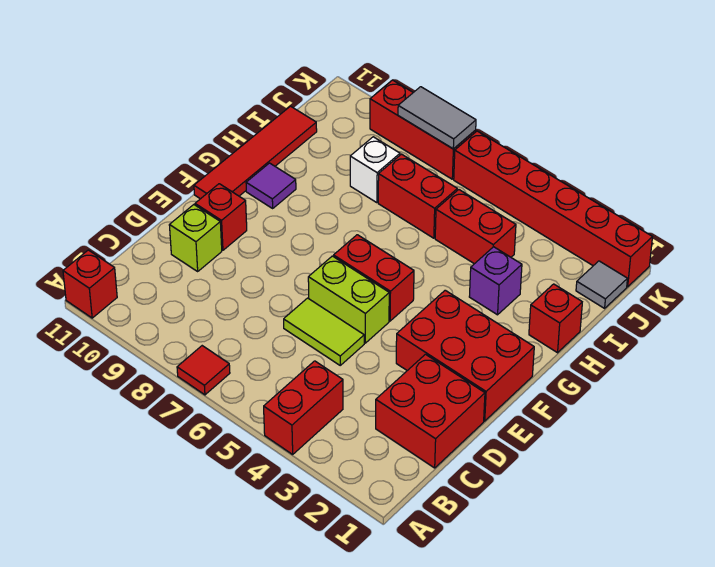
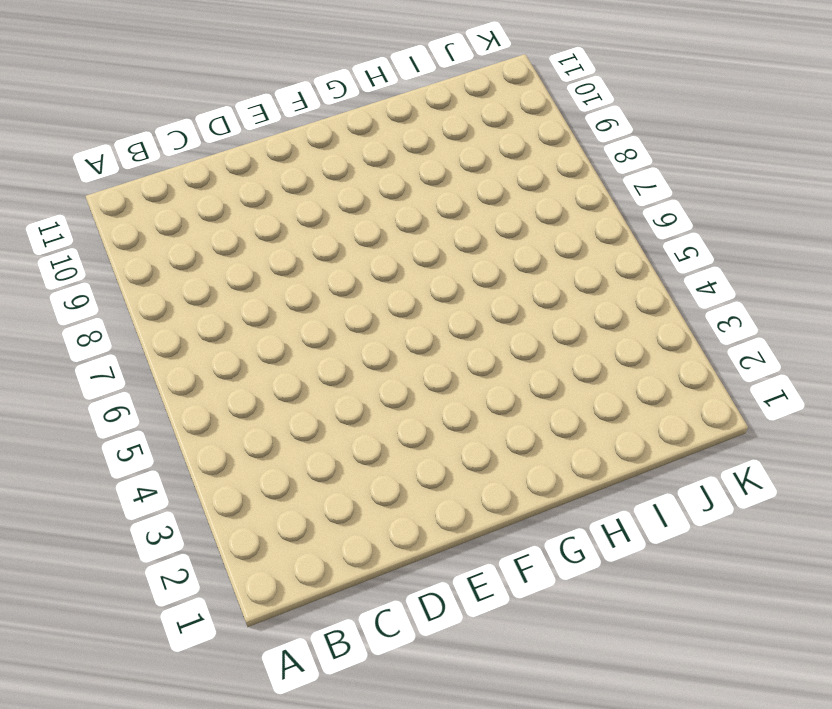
none -> red 1x2 brick [264,361,343,454]
none -> red 1x1 tile [177,346,230,395]
none -> red 1x1 brick [63,250,117,318]

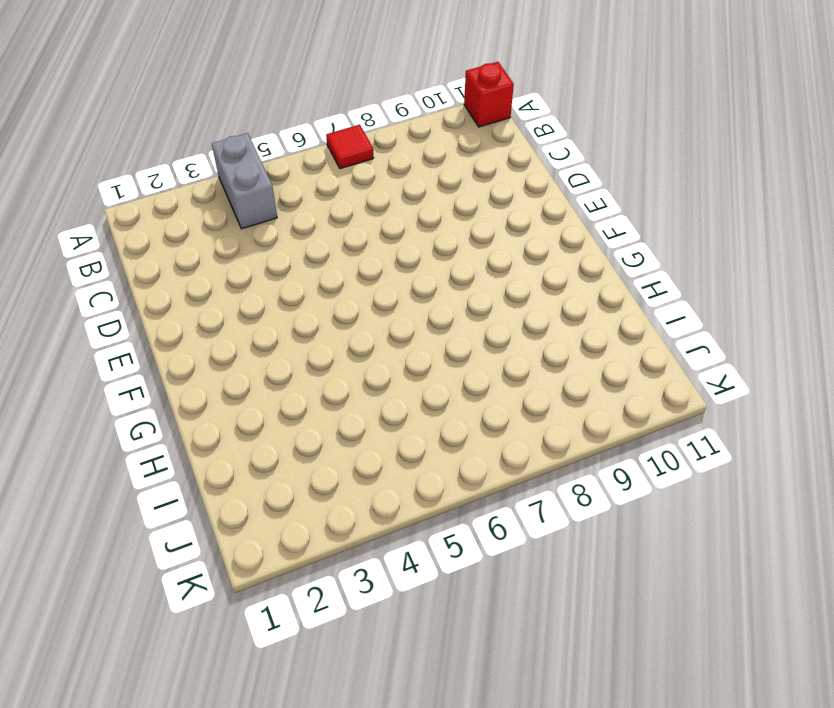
grey 1x2 brick [212,133,277,229] -> red 1x2 brick [264,361,343,454]
none -> red 2x2 brick [376,354,485,468]
none -> lime 1x2 tile [284,298,364,365]
none -> lime 1x1 brick [169,205,222,271]

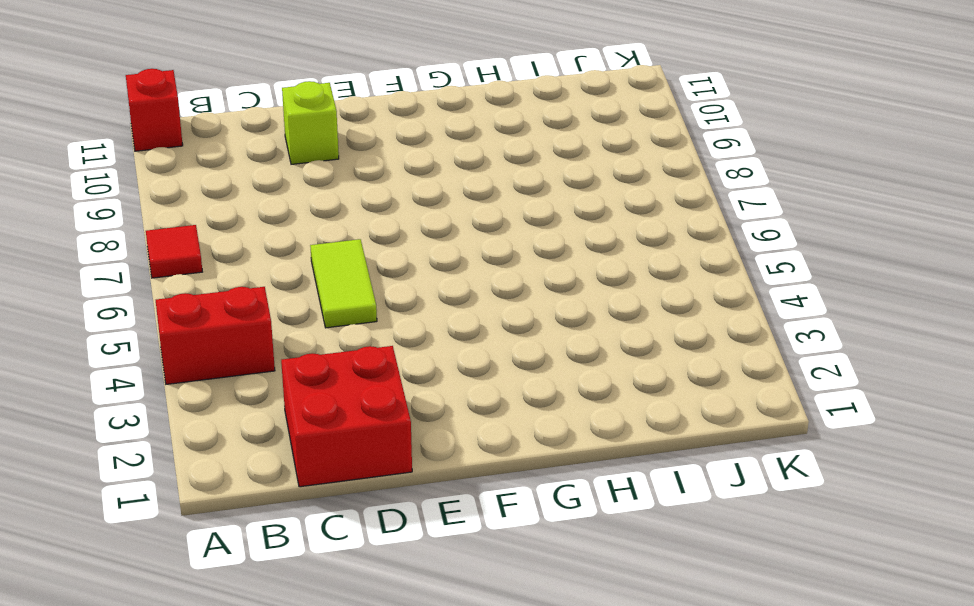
none -> red 2x3 brick [396,290,534,421]
none -> lime 1x2 brick [308,256,389,343]
none -> red 1x1 brick [195,184,247,250]

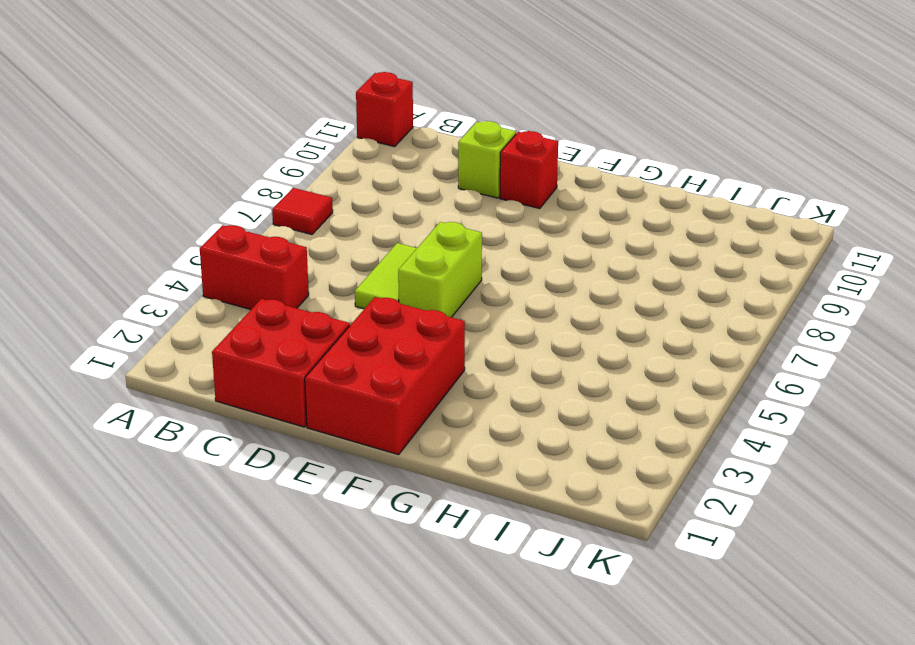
none -> red 1x2 brick [334,235,414,321]
none -> red 1x4 tile [194,106,317,199]
none -> purple 1x1 tile [246,163,296,208]

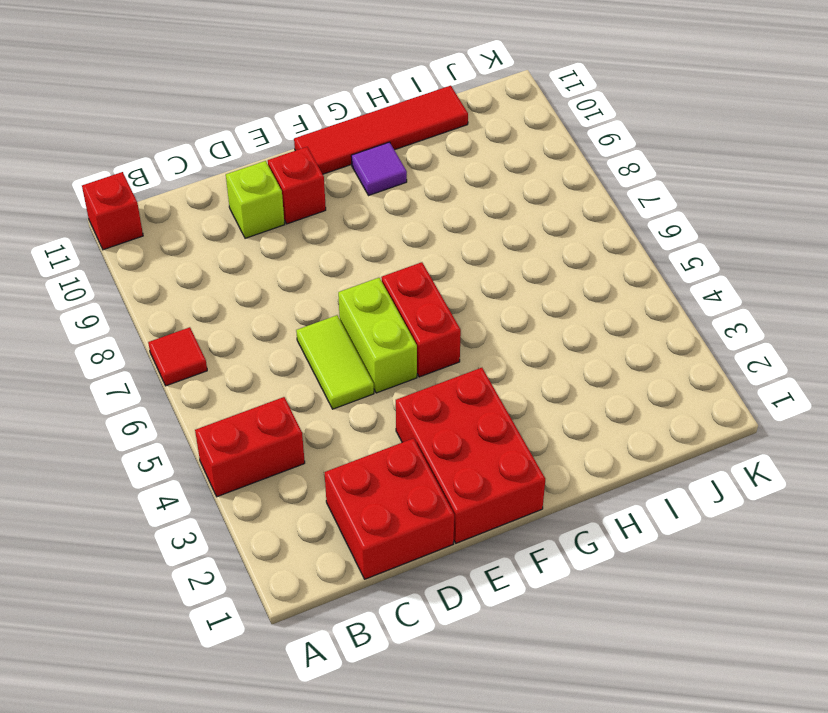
none -> red 1x1 brick [529,284,582,353]
none -> purple 1x1 brick [469,247,522,315]
none -> red 1x2 brick [435,190,516,264]

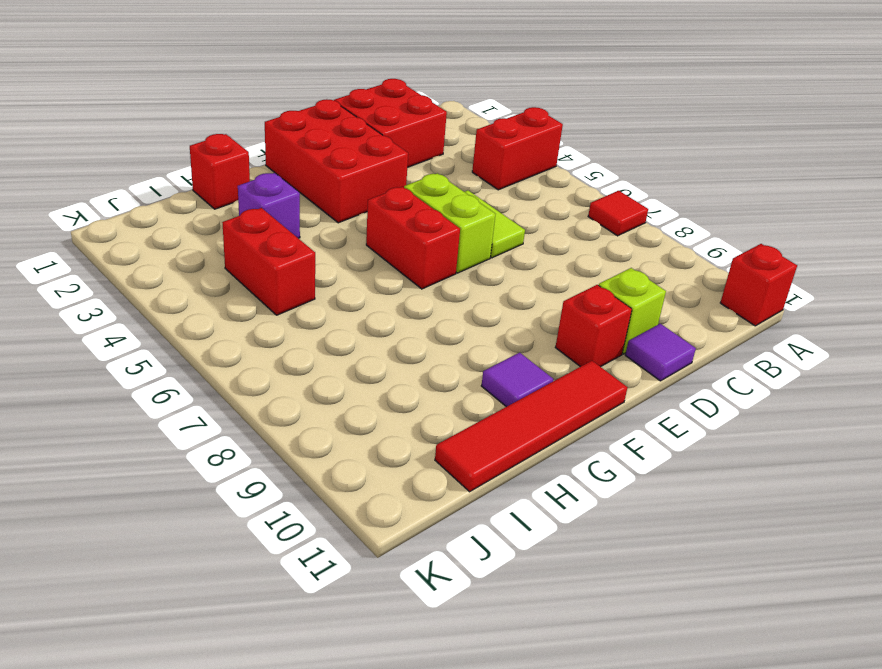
purple 1x1 tile [625,324,696,381] -> none
none -> red 1x2 brick [378,154,457,238]
none -> white 1x1 brick [350,137,400,203]
none -> grey 1x1 tile [576,261,627,308]

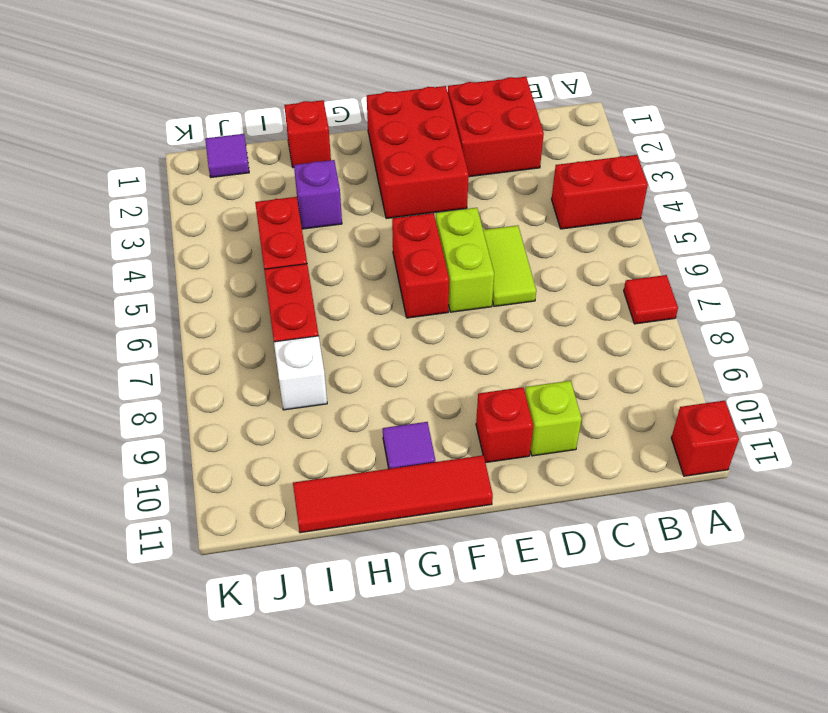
purple 1x1 tile [205,134,249,177] -> grey 1x1 tile [576,261,627,308]
none -> red 1x6 brick [454,131,652,287]
none -> red 1x3 brick [370,80,476,179]
none -> grey 1x2 tile [398,87,476,149]

